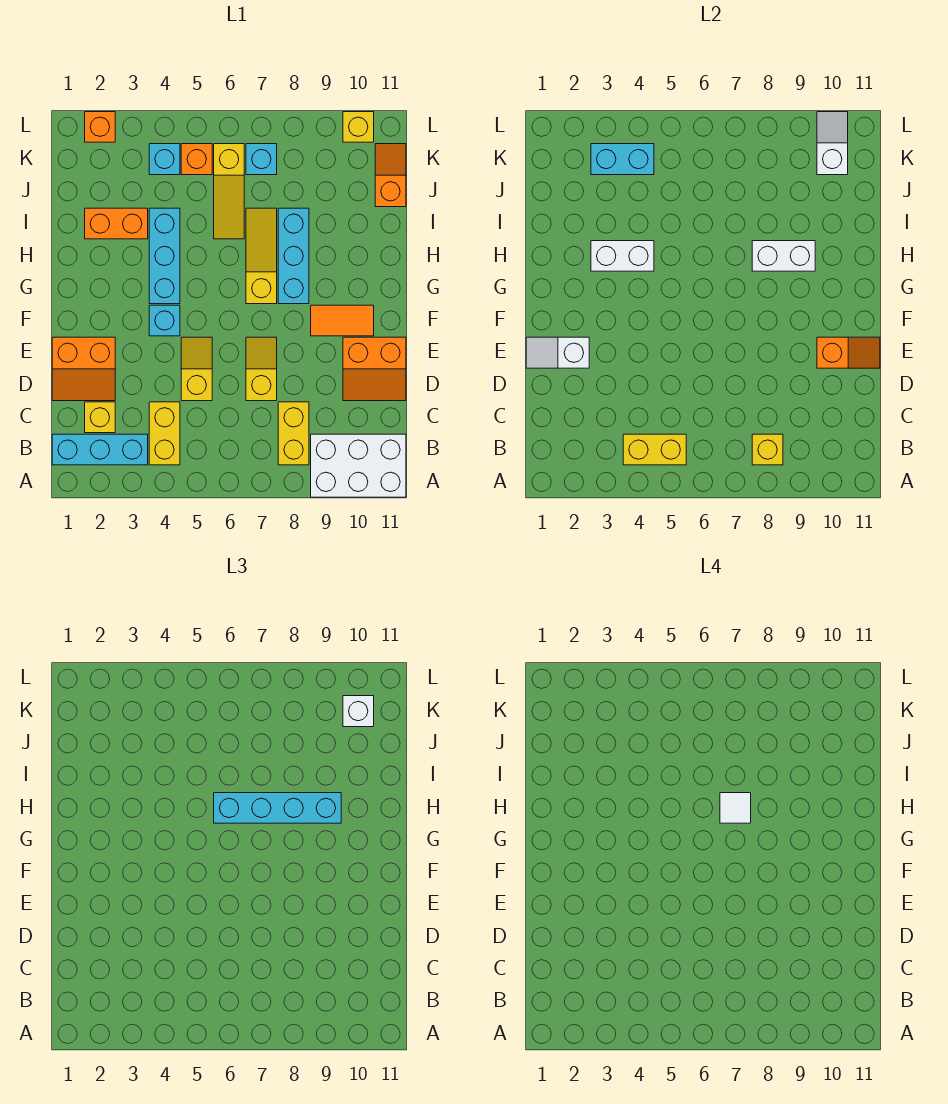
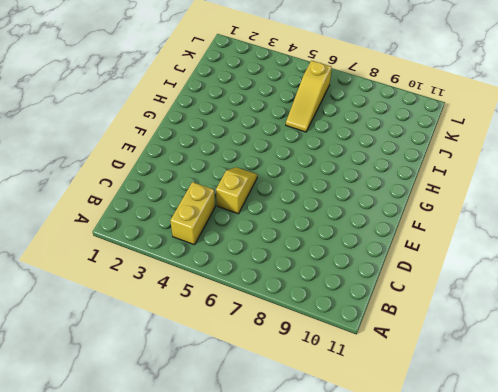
none -> white 2x3 brick [311,434,406,497]
none -> cyan 1x3 brick [52,434,148,465]
none -> yellow 1x2 brick [278,402,309,465]
none -> yellow 1x1 brick [85,402,115,433]

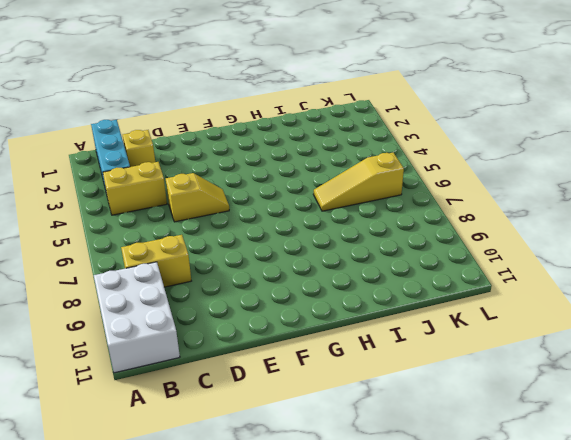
none -> orange 2x2 slope [52,337,115,401]
none -> yellow 1x2 slope [246,337,277,401]
none -> orange 2x2 slope [343,337,406,401]
none -> cyan 1x1 brick [149,305,180,336]

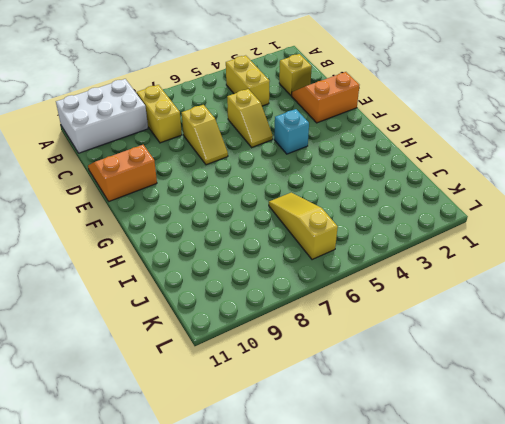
none -> cyan 1x3 brick [52,434,148,465]
none -> orange 1x2 tile [311,305,374,336]
none -> cyan 1x3 brick [149,208,180,304]
none -> yellow 1x3 slope [246,208,277,304]

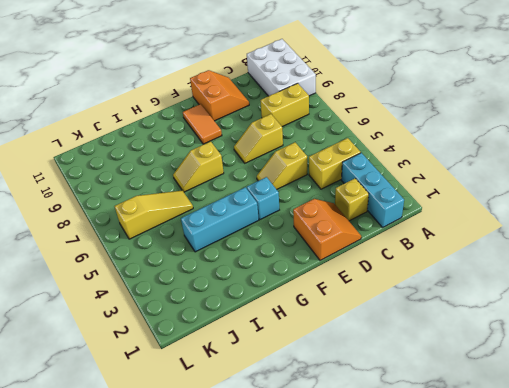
yellow 1x2 slope [173,141,224,192] -> yellow 1x3 slope [246,208,277,304]
none -> cyan 1x3 brick [278,208,309,304]
none -> orange 1x2 brick [85,208,148,239]
none -> orange 1x2 slope [375,144,406,207]
none -> cyan 1x1 brick [149,144,180,175]

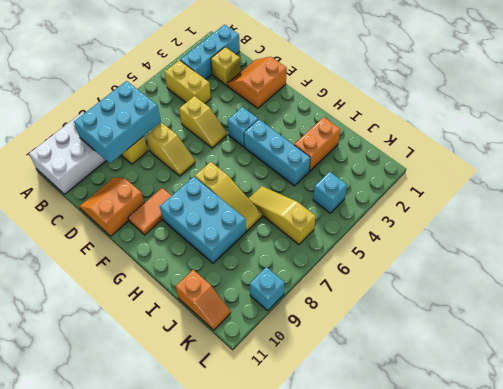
cyan 2x3 brick [74,81,161,163] -> yellow 1x1 brick [752,434,783,465]
cyan 2x3 brick [160,177,246,263] -> cyan 1x3 brick [278,208,309,304]
cyan 1x1 brick [250,267,285,311] -> cyan 1x1 brick moved to [246,144,277,175]
none -> orange 1x1 brick [181,144,212,175]
none -> orange 1x1 brick [85,112,115,142]
none -> yellow 1x1 brick [343,112,374,142]
none -> yellow 1x2 brick [623,434,686,465]

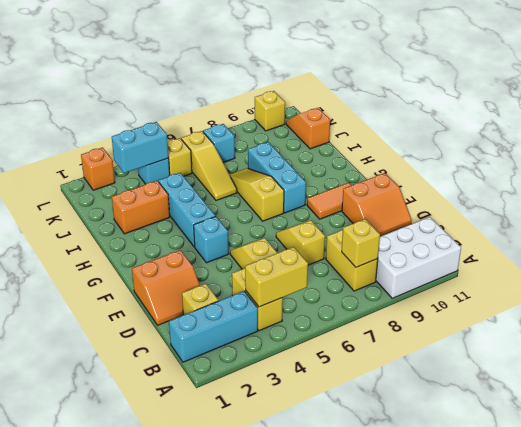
yellow 1x1 brick [168,138,192,176] -> orange 1x1 brick [181,144,212,175]
none -> white 1x2 slope [526,337,589,368]
none -> orange 1x2 slope [817,337,880,368]
none -> white 1x2 brick [591,241,654,271]
none -> white 1x2 brick [752,241,815,271]

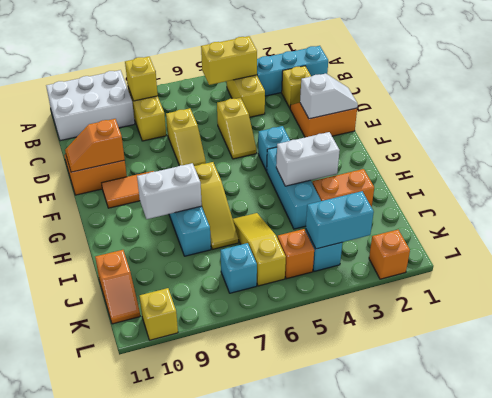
none -> white 1x2 slope [817,112,848,175]
none -> cyan 1x4 brick [214,793,341,823]
none -> white 1x1 brick [343,696,374,727]
none -> white 1x1 tile [720,793,751,823]

